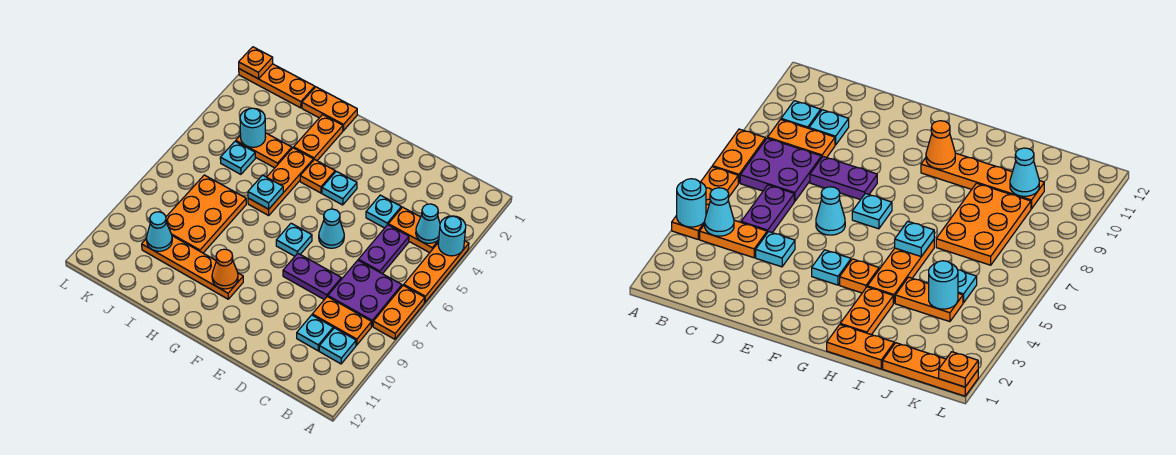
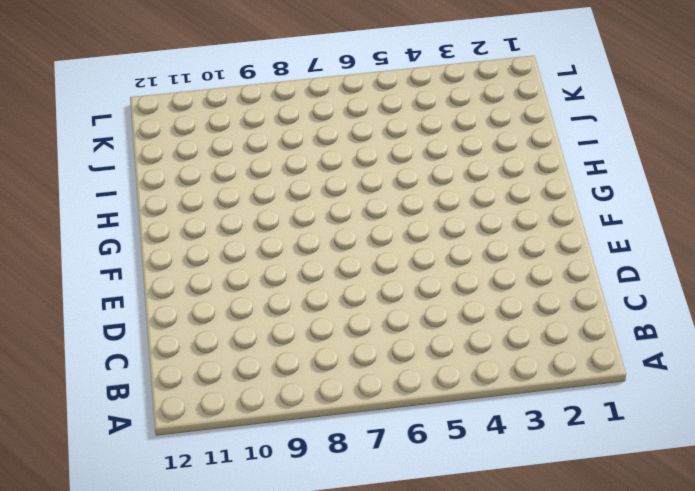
none -> orange 1x3 plate [404,241,469,302]
none -> orange 1x2 plate [373,285,425,339]
none -> orange 1x2 plate [388,207,439,253]

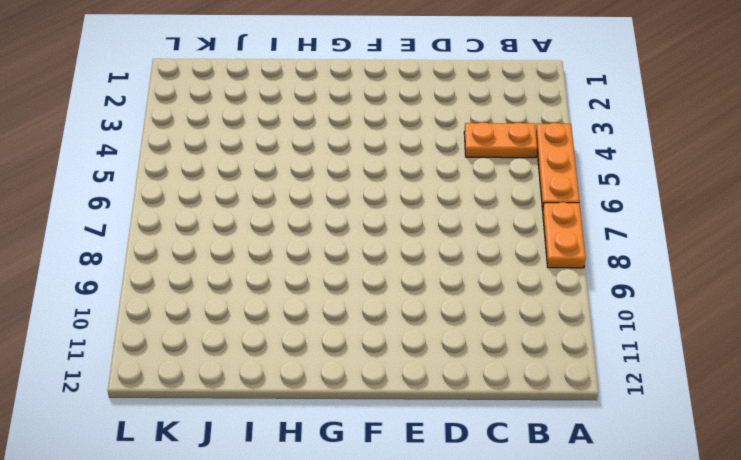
none -> purple 2x2 plate [328,260,402,326]
none -> orange 1x2 plate [312,297,372,345]
none -> cyan 1x1 plate [319,328,356,364]

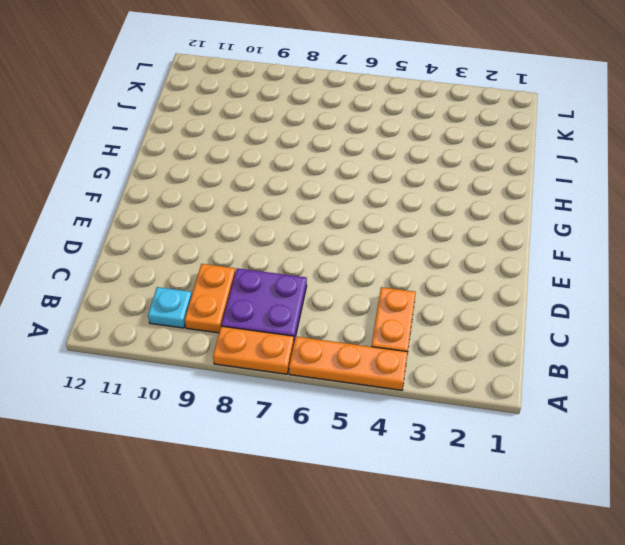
none -> purple 1x2 plate [358,225,409,274]
none -> cyan 1x1 plate [297,315,333,351]
none -> cyan 1x1 plate [366,195,401,228]

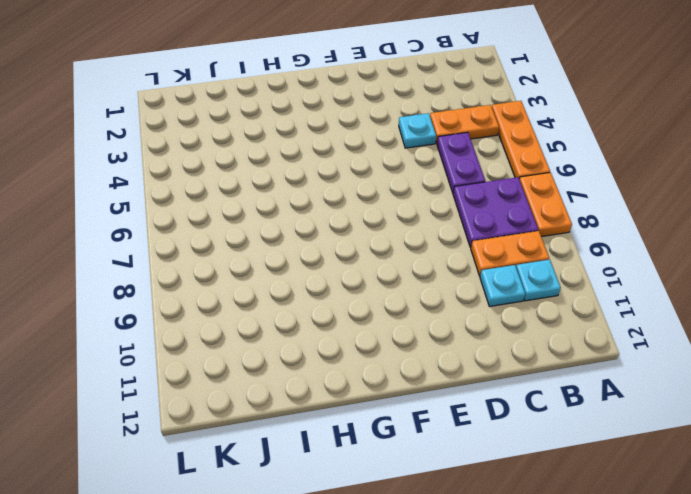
none -> purple 1x2 plate [283,253,341,300]
none -> cyan 1x1 cone [319,209,344,248]
none -> cyan 1x1 plate [322,171,357,205]

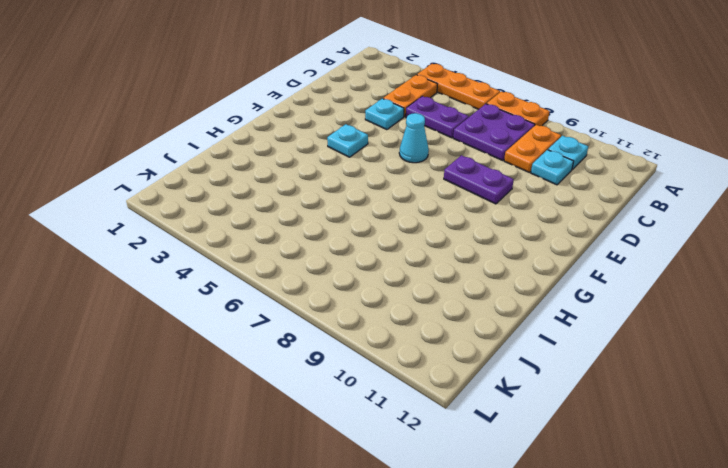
purple 1x2 plate [444,155,514,204] -> purple 1x2 plate turned to [283,253,341,300]
none -> cyan 1x1 plate [276,223,312,256]
none -> orange 1x1 plate [300,160,335,193]
none -> orange 1x4 plate [142,236,243,299]

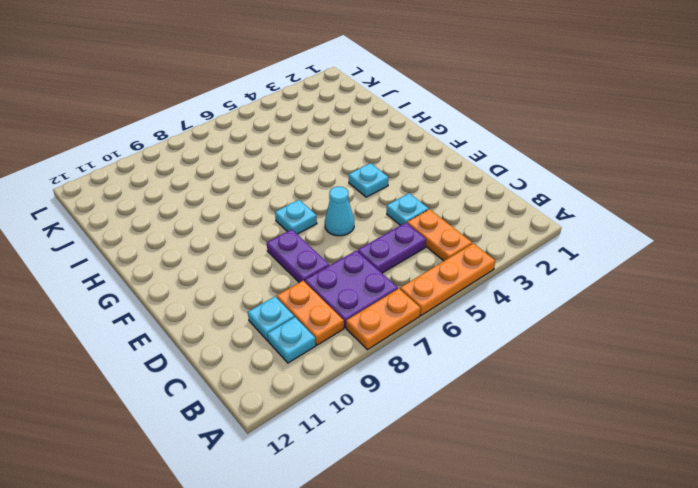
none -> orange 1x1 plate [300,160,335,193]
none -> orange 1x4 plate [142,236,243,299]
none -> orange 1x2 plate [302,87,357,131]

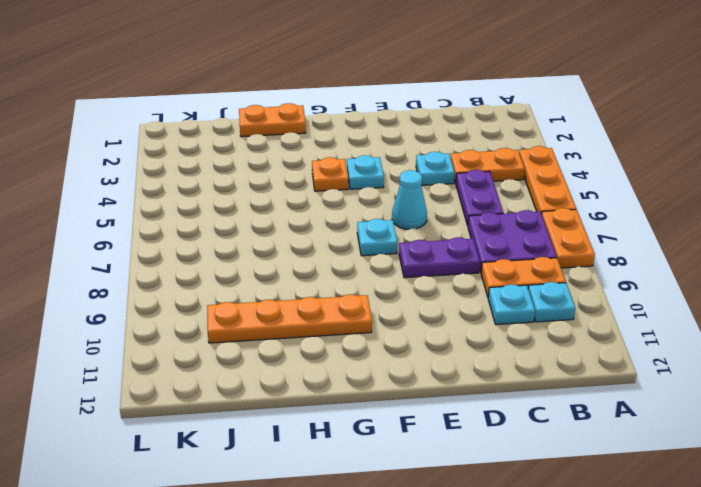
none -> orange 1x2 plate [294,115,343,160]
none -> orange 1x3 plate [248,148,313,216]
none -> orange 1x2 plate [236,133,292,168]

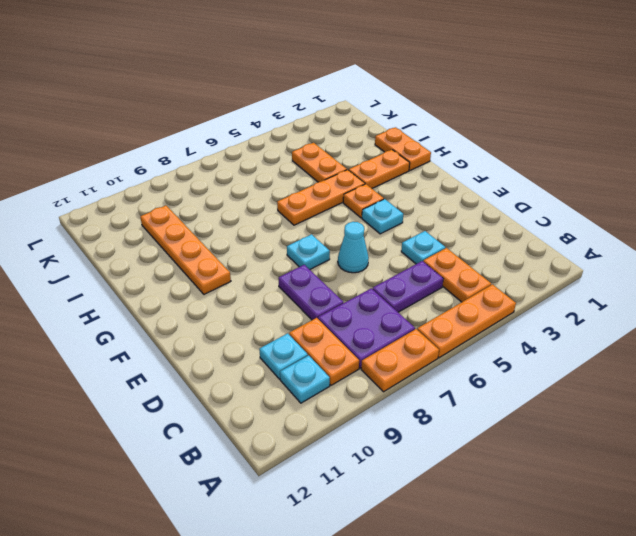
none -> orange 2x3 plate [166,175,246,253]
none -> orange 1x3 plate [239,64,315,108]
none -> cyan 1x1 plate [220,141,255,174]

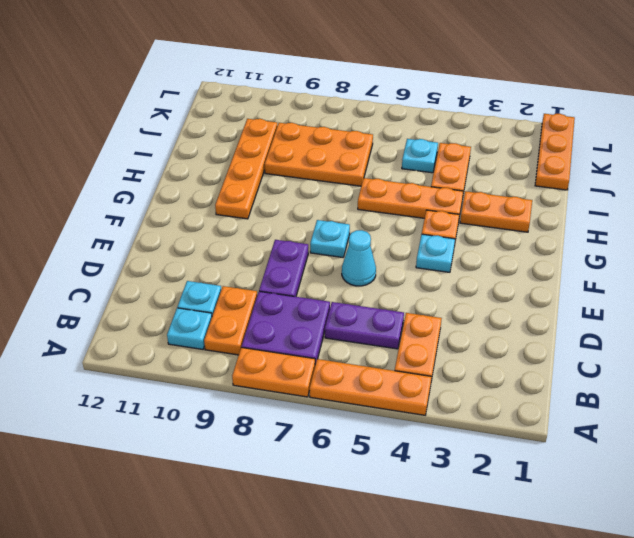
none -> cyan 1x1 plate [366,195,401,228]
none -> orange 1x2 plate [302,87,357,131]
none -> cyan 1x1 round brick [438,216,466,256]

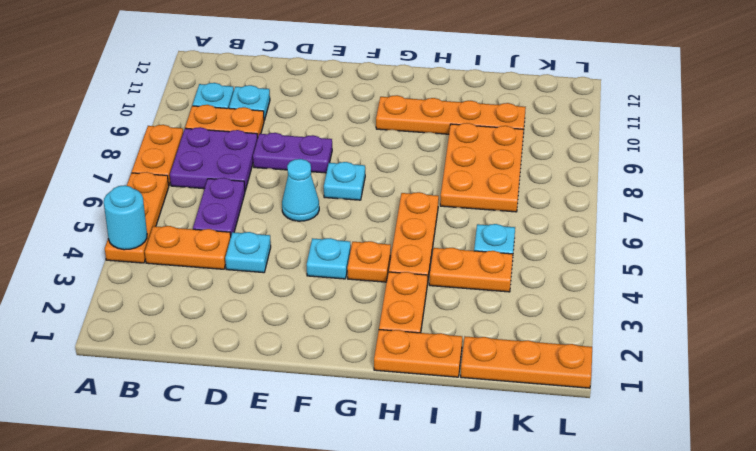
none -> cyan 1x1 cone [416,204,440,243]
none -> orange 1x1 cone [212,249,238,289]
none -> cyan 1x1 plate [248,175,283,209]

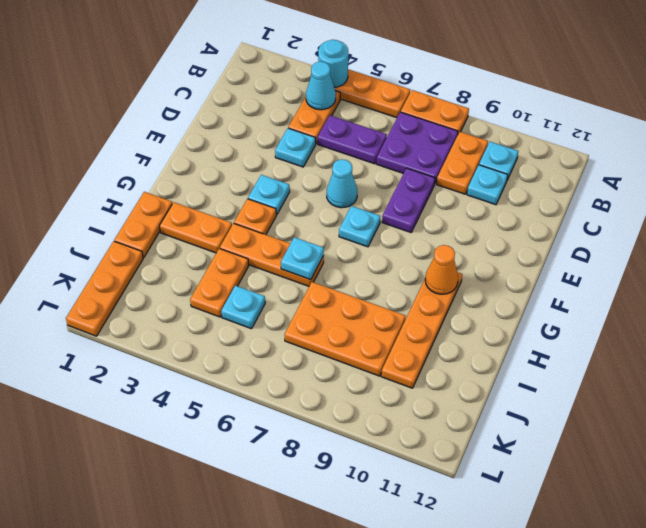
none -> cyan 1x1 round brick [240,108,266,147]
none -> cyan 1x1 cone [146,212,172,251]
none -> orange 1x1 plate [239,47,273,79]

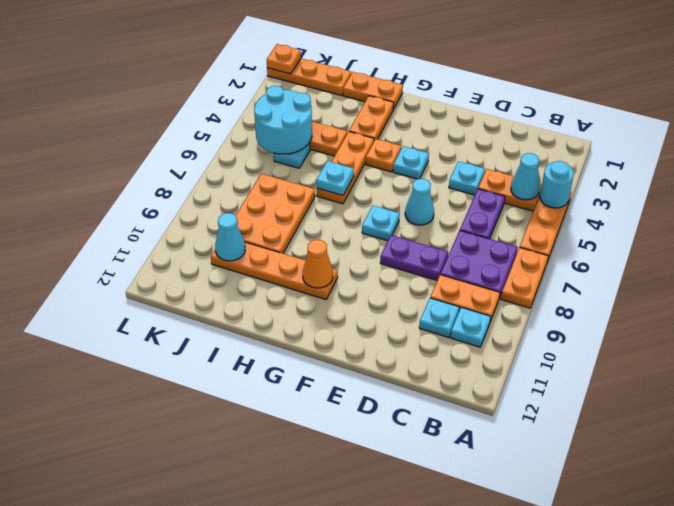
cyan 2x2 round brick [254,86,312,154] -> cyan 1x1 round brick [240,108,266,147]

